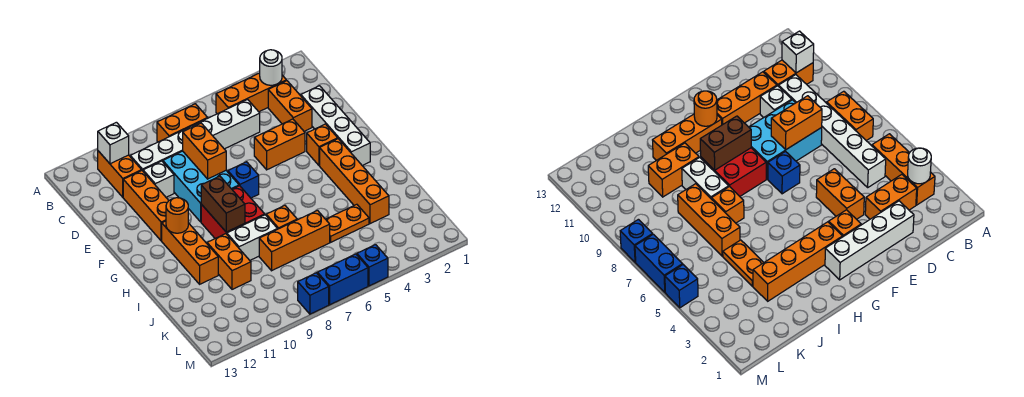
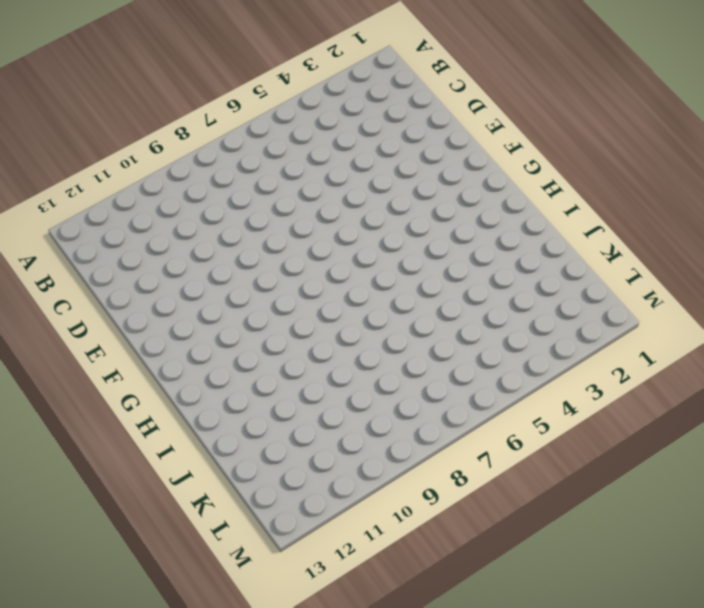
none -> orange 1x3 brick [216,73,286,114]
none -> orange 1x2 brick [157,104,208,142]
none -> orange 1x2 brick [98,151,142,197]

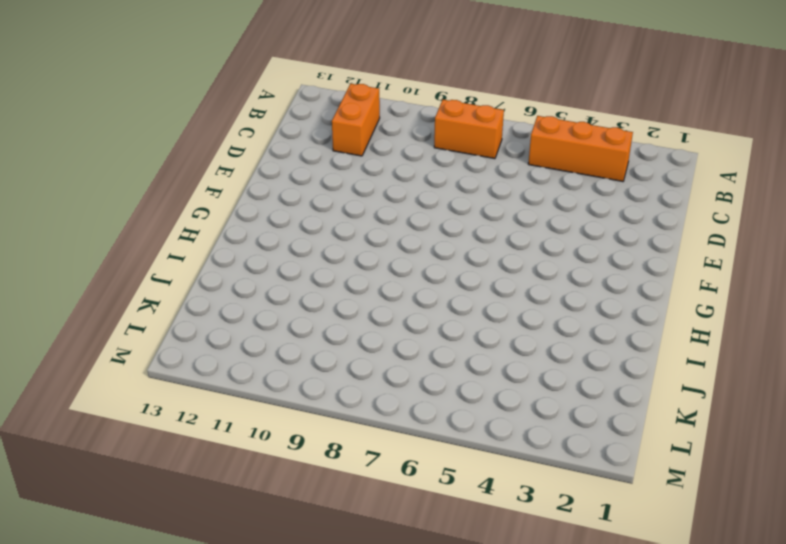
none -> orange 1x2 brick [268,81,312,131]
none -> white 1x6 brick [130,100,260,171]
none -> white 1x4 brick [301,86,370,165]

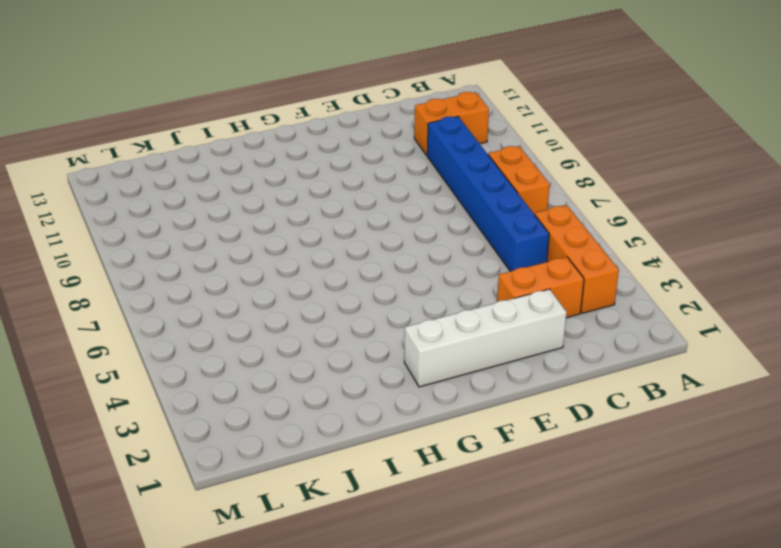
blue 1x6 brick [427,116,549,271] -> white 1x6 brick [130,100,260,171]
none -> cyan 2x3 brick [163,151,239,222]
none -> white 1x1 brick [143,161,174,197]
none -> orange 1x3 brick [123,171,169,241]

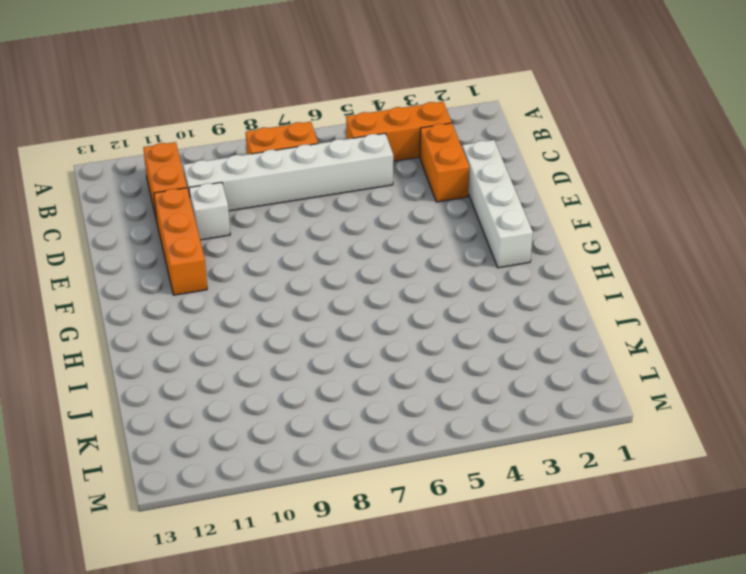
none -> cyan 2x3 brick [163,151,239,222]
none -> orange 1x2 brick [254,119,305,170]
none -> orange 1x1 brick [307,124,338,165]

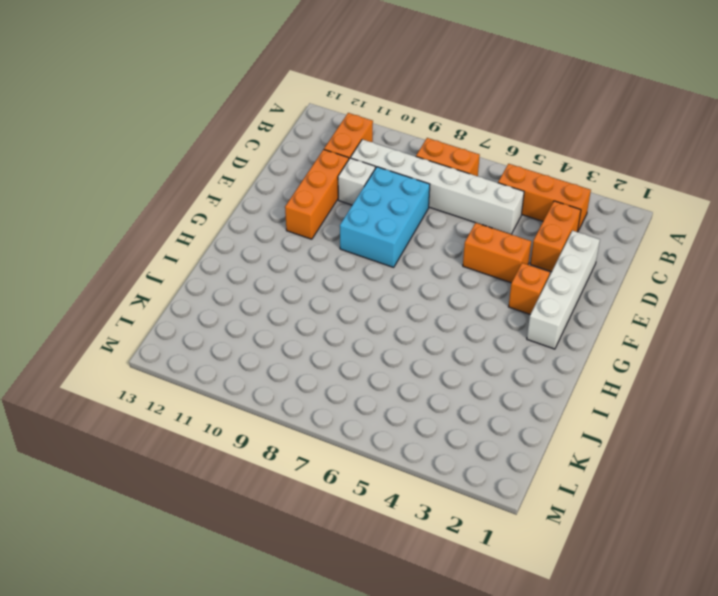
none -> blue 1x1 brick [228,162,259,198]
none -> orange 1x4 brick [320,139,389,224]
none -> red 2x2 brick [201,186,265,238]

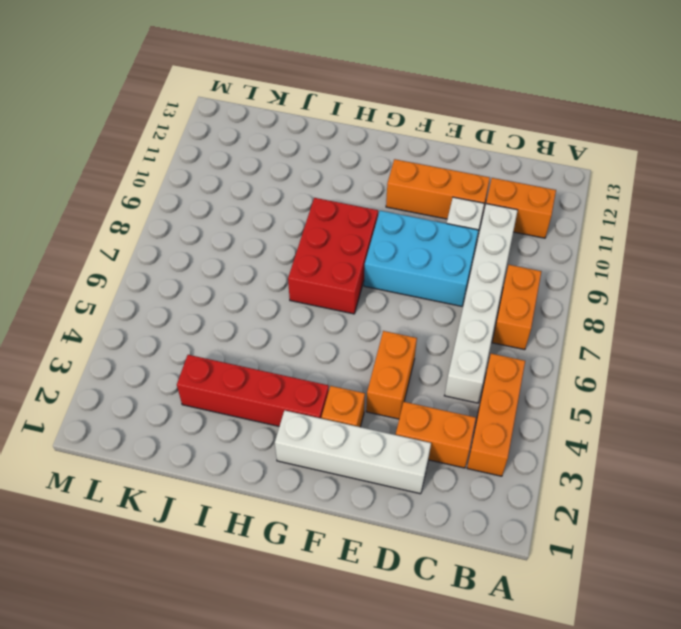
red 1x4 brick [177,355,329,426] -> orange 1x4 brick [320,139,389,224]
red 2x3 brick [288,198,378,314] -> red 2x2 brick [201,186,265,238]
none -> blue 1x1 brick [228,162,259,198]
none -> orange 1x3 brick [162,221,218,284]
none -> orange 1x1 brick [266,205,297,229]

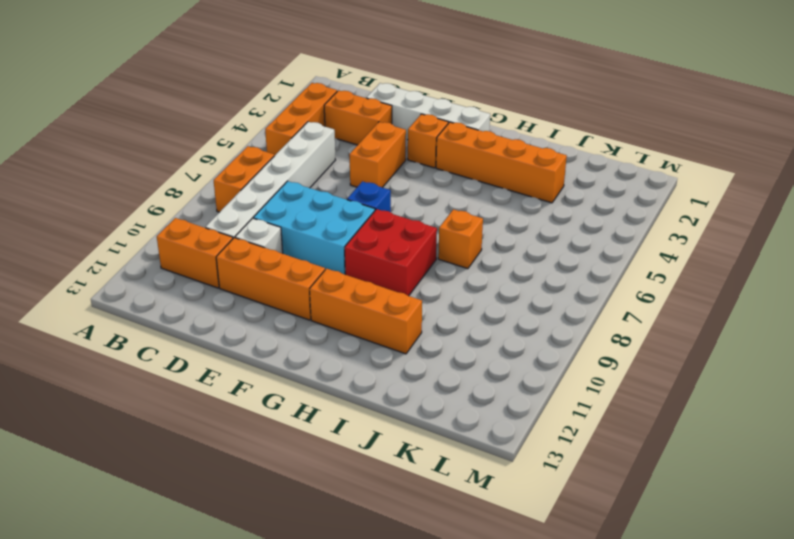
none -> white 1x2 brick [227,215,277,260]
none -> orange 1x2 brick [207,234,251,289]
none -> orange 1x2 plate [326,204,369,242]

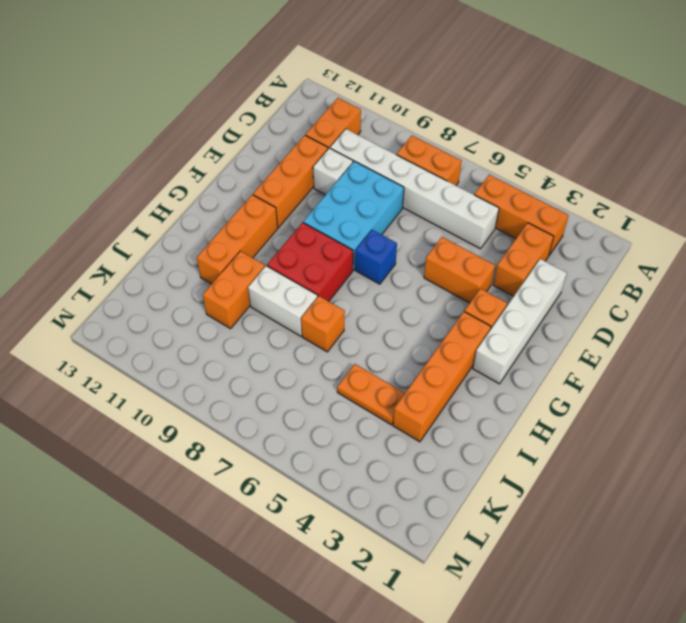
none -> orange 1x3 brick [259,210,330,271]
none -> blue 1x1 brick [357,245,388,286]
none -> blue 1x2 brick [317,254,368,305]

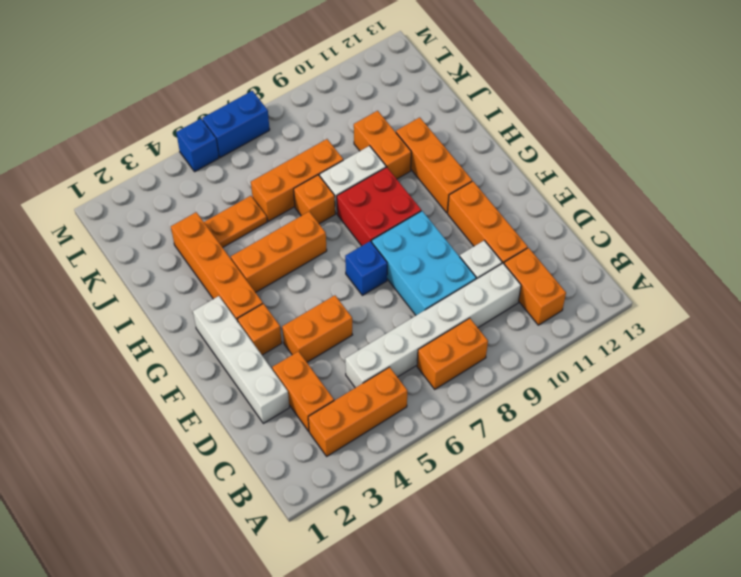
orange 1x3 brick [231,212,327,292] -> none
none -> blue 1x1 brick [298,273,329,314]
none -> white 1x1 round brick [260,50,282,85]
none -> white 1x1 brick [98,122,129,164]

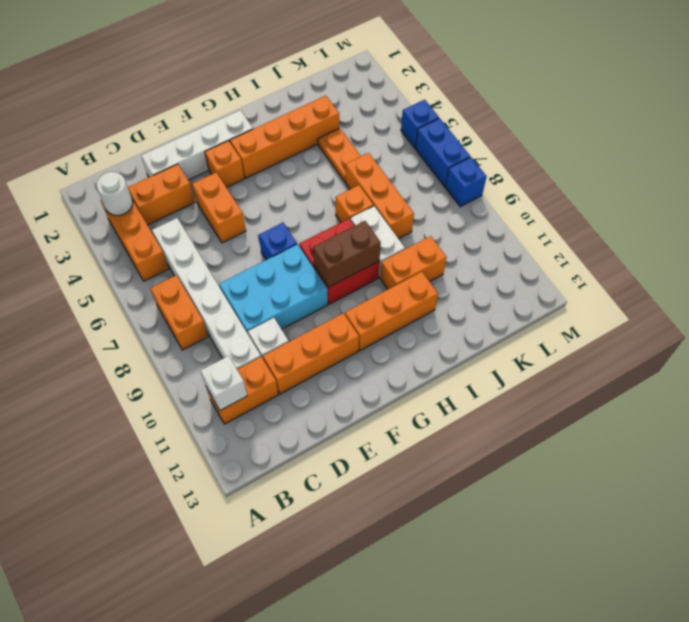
none -> orange 1x2 brick [183,123,226,179]
none -> orange 1x1 round brick [166,198,188,233]

